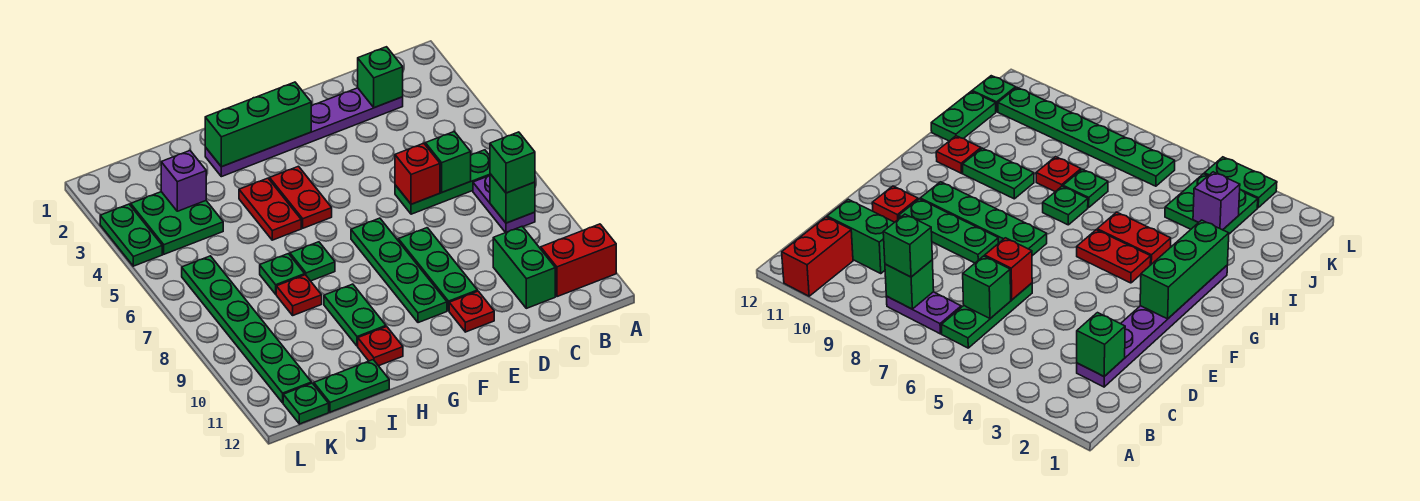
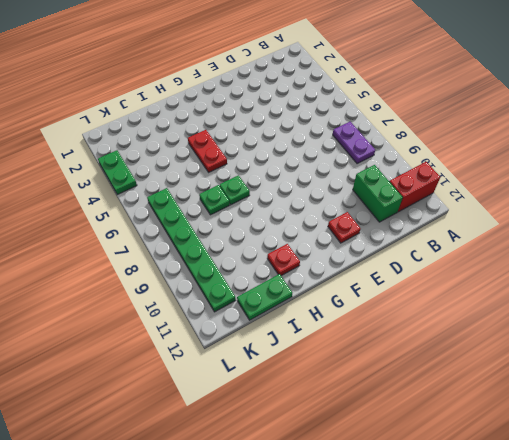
none -> green 1x3 plate [395,150,490,214]
none -> purple 1x6 plate [205,88,403,177]
none -> green 1x3 plate [398,228,477,311]

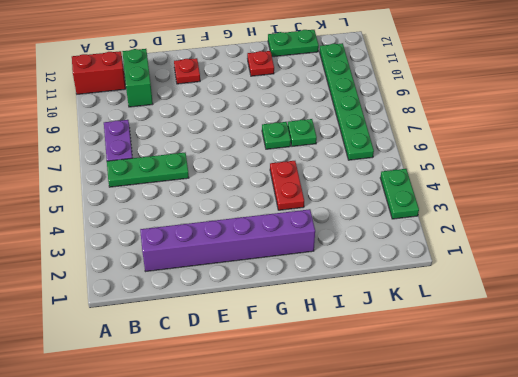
purple 1x6 brick [140,209,315,272] -> purple 1x6 plate [205,88,403,177]
none -> green 1x3 plate [398,228,477,311]
none -> green 1x4 plate [351,218,447,323]
none -> red 1x2 plate [270,166,332,228]

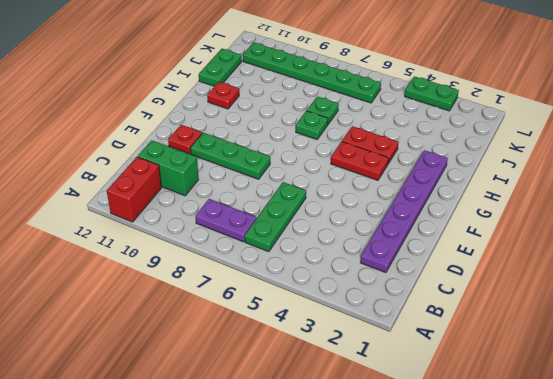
none -> green 1x4 plate [351,218,447,323]
none -> green 1x2 plate [324,284,386,346]
none -> red 1x1 plate [276,275,322,315]

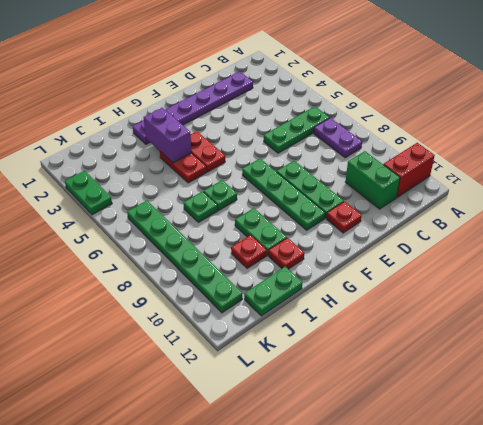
purple 1x2 brick [144,108,192,163] -> none
red 1x1 plate [231,235,267,268] -> red 1x1 plate moved to [276,275,322,315]
none -> green 2x2 plate [131,192,223,254]
none -> green 1x1 plate [283,383,329,424]
none -> green 1x1 brick [490,174,535,223]

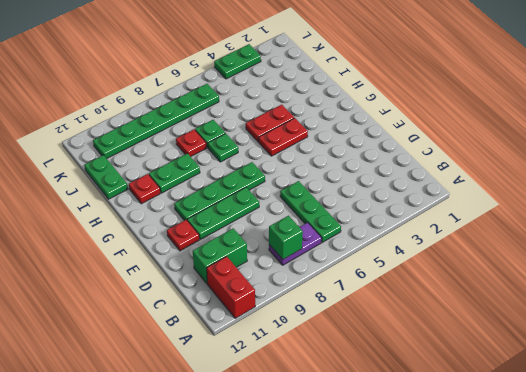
none -> purple 1x6 plate [205,88,403,177]
none -> green 2x2 plate [131,192,223,254]
none -> green 1x1 plate [283,383,329,424]

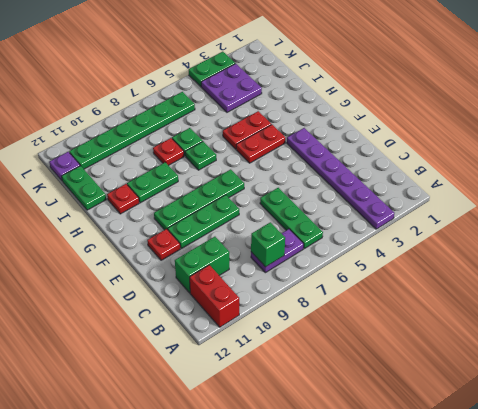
purple 1x6 plate [287,128,394,229] -> purple 1x6 plate moved to [205,88,403,177]
purple 2x2 plate [201,64,262,112] -> green 2x2 plate [131,192,223,254]
purple 1x1 plate [49,152,80,181] -> green 1x1 plate [283,383,329,424]
none -> green 1x1 brick [358,47,403,108]
none -> green 1x1 brick [425,132,471,192]
none -> red 1x1 brick [395,143,440,204]

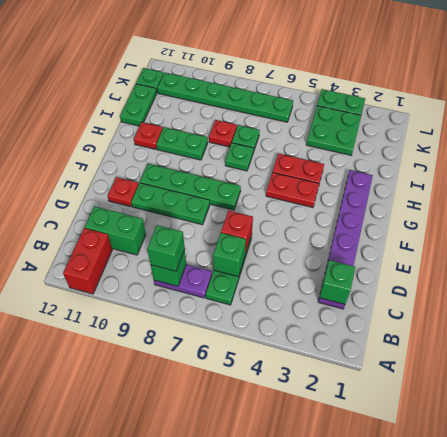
none -> green 1x3 brick [205,82,311,167]
none -> purple 1x1 brick [161,151,206,211]

